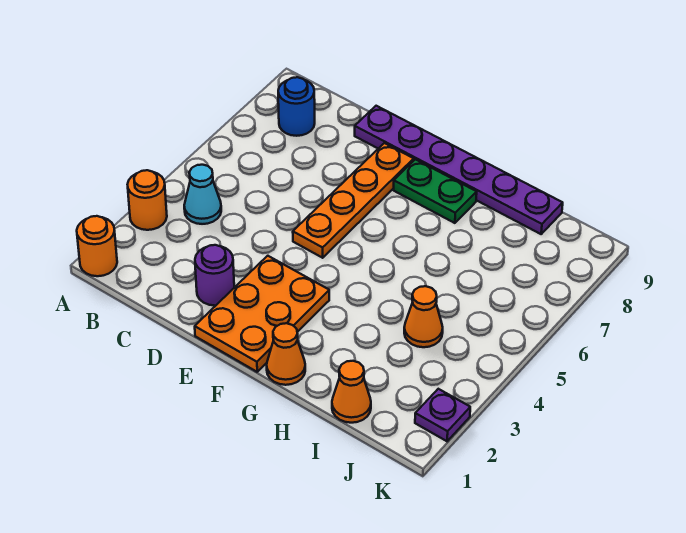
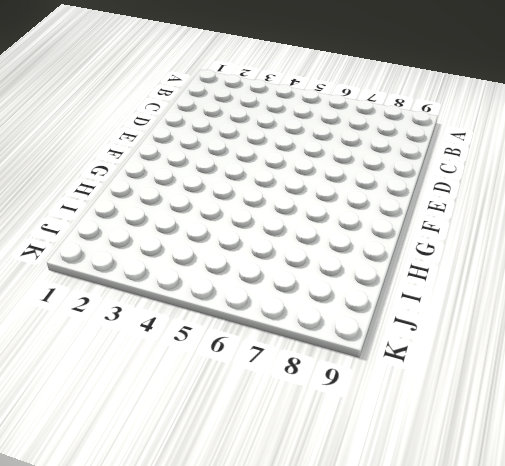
none -> orange 1x1 round brick [77,216,117,276]
none -> orange 1x1 round brick [128,170,167,230]
none -> cyan 1x1 cone [184,165,221,224]

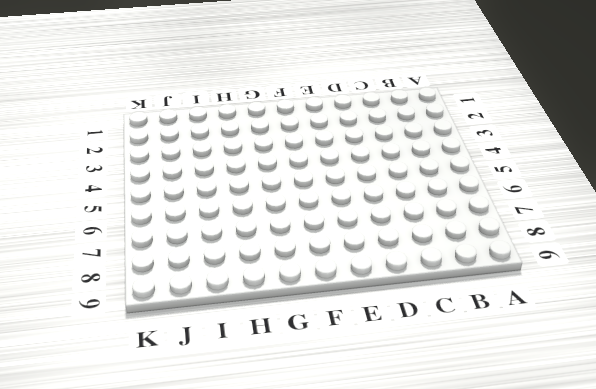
none -> orange 1x1 round brick [77,216,117,276]
none -> orange 1x1 round brick [128,170,167,230]
none -> cyan 1x1 cone [184,165,221,224]

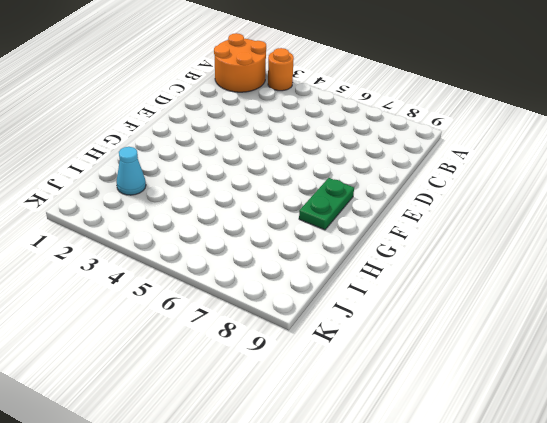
orange 2x2 round brick [214,33,266,92] -> orange 1x1 round brick [77,216,117,276]
cyan 1x1 cone [116,147,146,195] -> cyan 1x1 cone moved to [184,165,221,224]
none -> blue 1x1 round brick [278,77,315,136]
none -> purple 1x1 round brick [195,245,234,306]
none -> purple 1x6 plate [355,106,563,234]

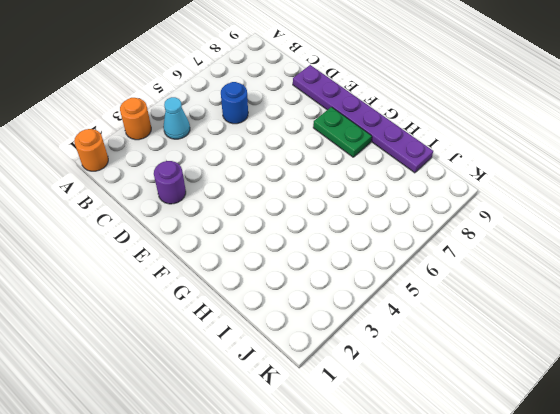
blue 1x1 round brick [221,82,248,124] -> blue 1x1 round brick moved to [278,77,315,136]
none -> orange 2x3 plate [195,256,329,372]
none -> orange 1x4 plate [293,143,414,258]
none -> orange 1x1 cone [267,323,305,385]

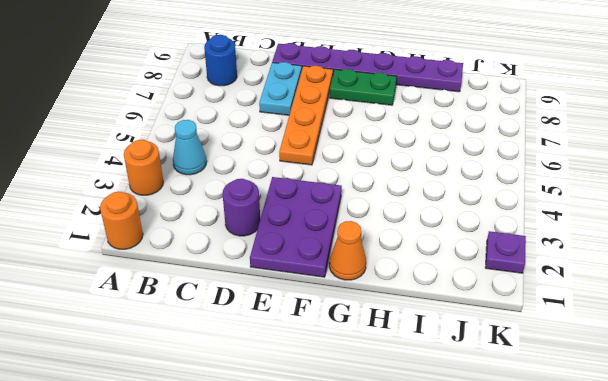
cyan 1x2 plate [259,62,302,115] -> none
purple 2x3 plate [250,177,342,277] -> orange 2x3 plate [195,256,329,372]
none -> orange 1x1 cone [332,361,371,423]
none -> orange 1x1 cone [404,286,443,347]

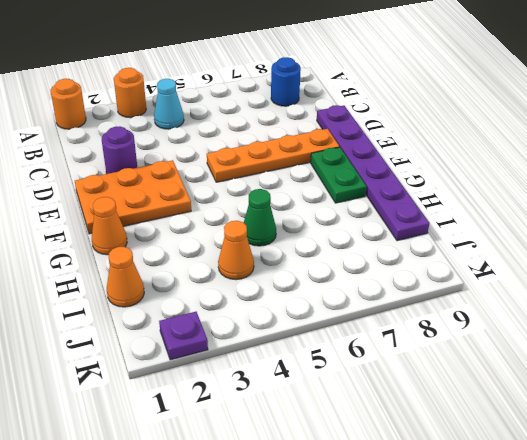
green 1x1 cone [244,189,276,246] -> none

